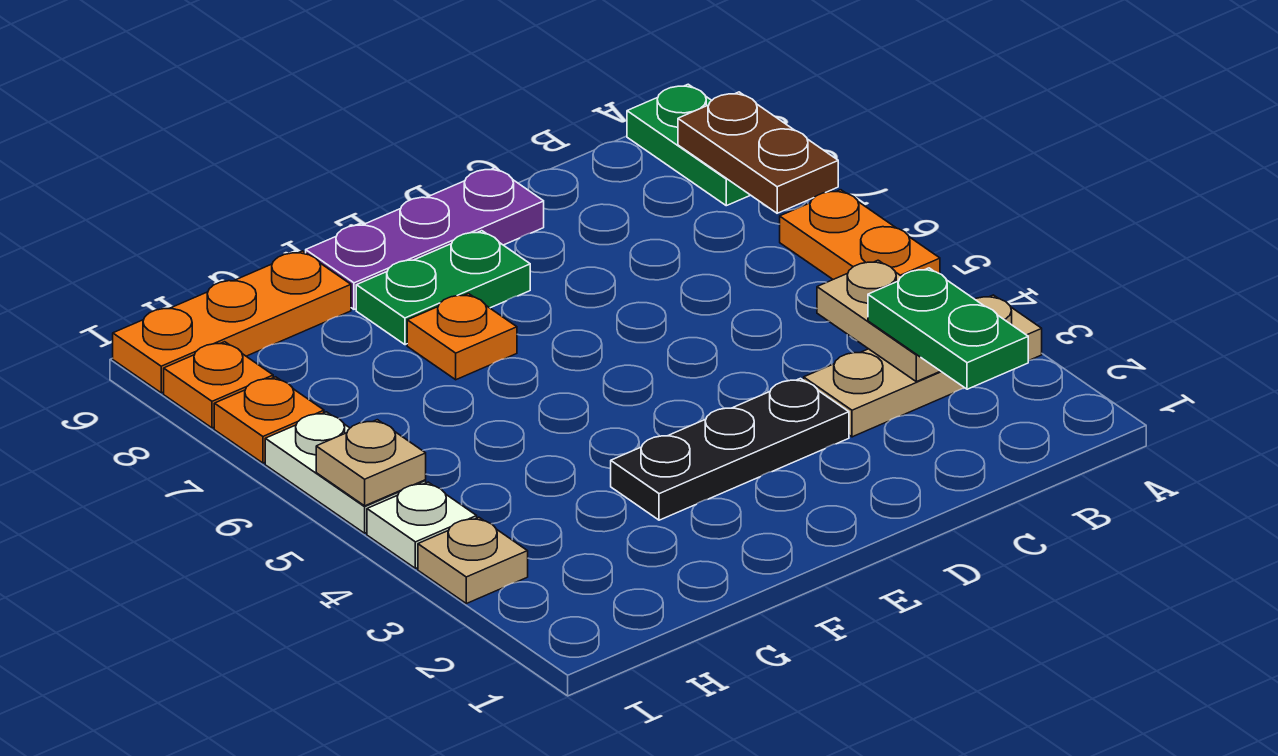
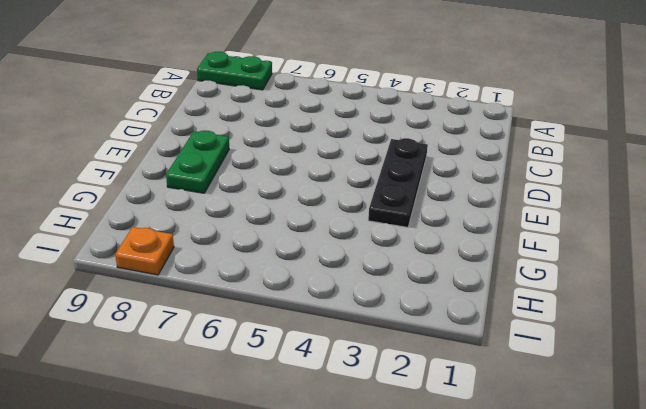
none -> tan 1x3 plate [804,295,1042,437]
none -> orange 1x2 plate [780,190,940,279]
none -> purple 1x3 plate [306,168,544,309]

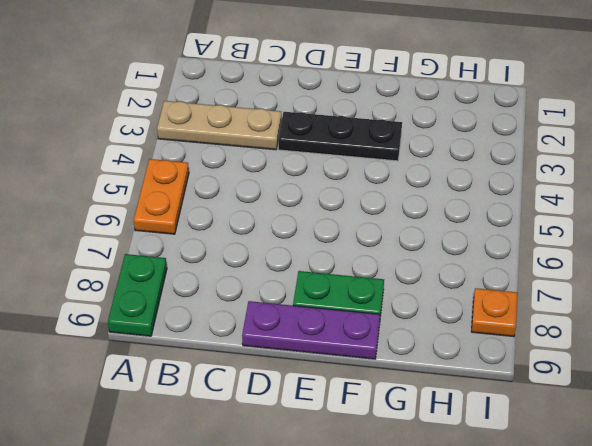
none -> orange 1x1 plate [407,294,517,380]
none -> orange 1x3 plate [113,251,351,393]
none -> tan 1x1 plate [418,517,528,604]

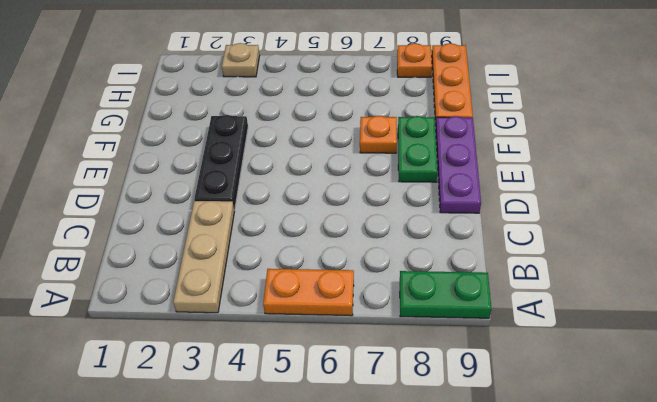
none -> white 1x1 plate [367,482,477,568]
none -> white 1x2 plate [265,412,426,533]
none -> orange 1x1 plate [214,377,324,463]

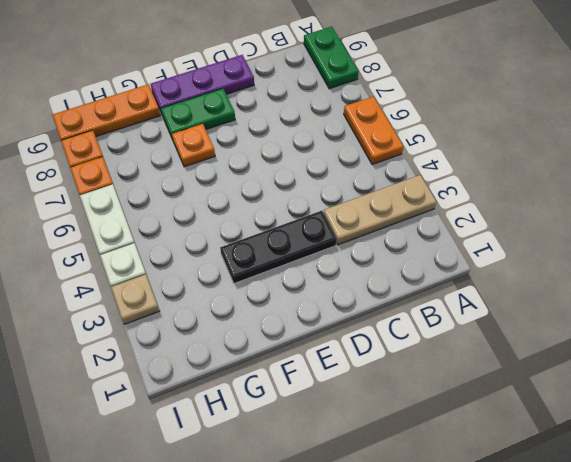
none -> brown 1x2 plate [678,92,838,213]
none -> tan 1x2 plate [817,260,940,382]
none -> tan 1x1 plate [316,420,426,506]

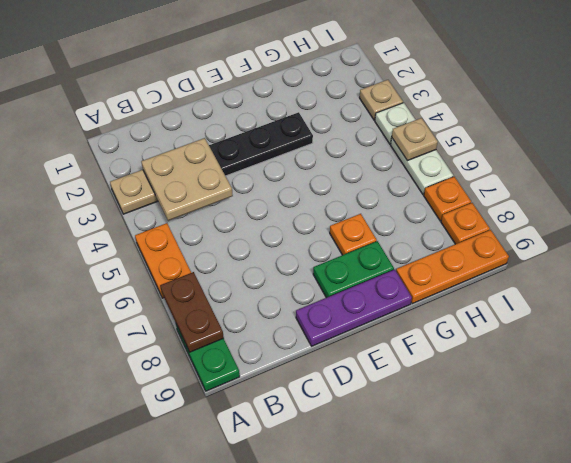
tan 2x2 plate [141,138,233,221] -> tan 1x2 plate [817,260,940,382]
none -> green 1x2 plate [868,268,1028,389]

